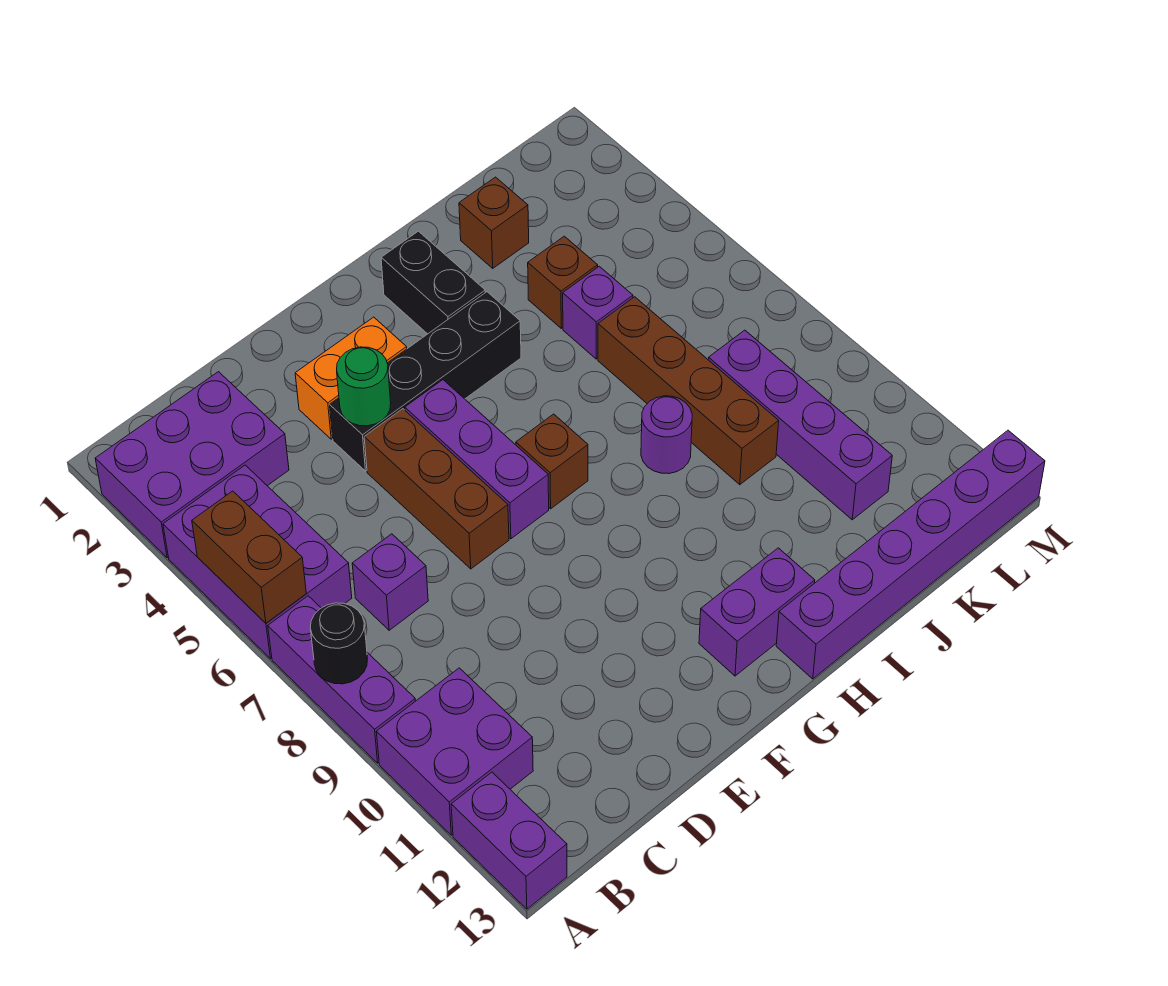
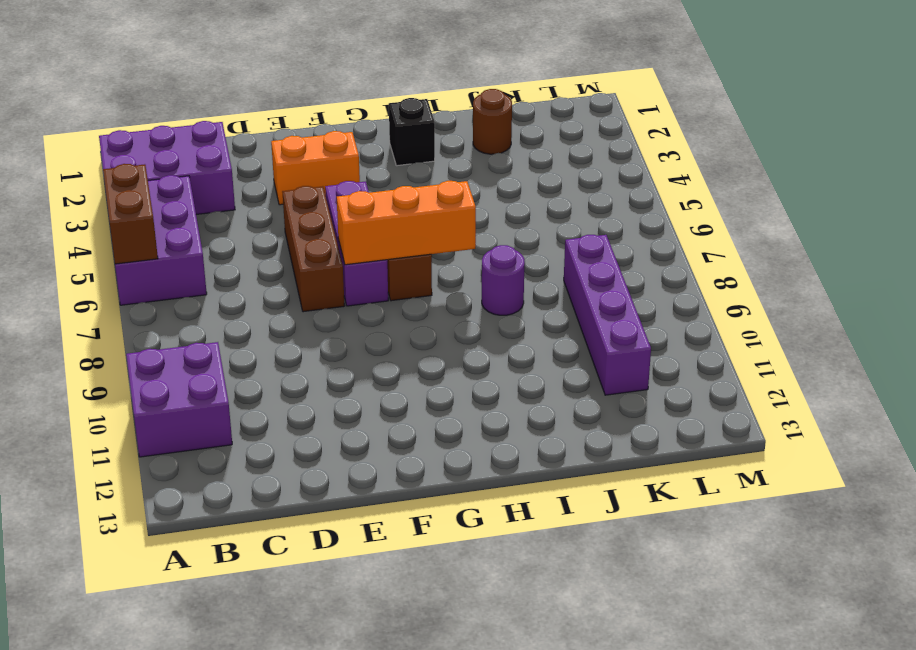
orange 1x3 brick [337,181,476,265] -> none
black 1x1 brick [389,98,435,166] -> black 1x2 brick [381,231,485,334]
brown 1x1 round brick [473,89,512,154] -> brown 1x1 brick [459,177,529,268]
none -> purple 1x3 brick [268,596,415,763]
none -> purple 1x2 brick [451,772,567,909]
none -> purple 1x1 brick [352,534,428,630]

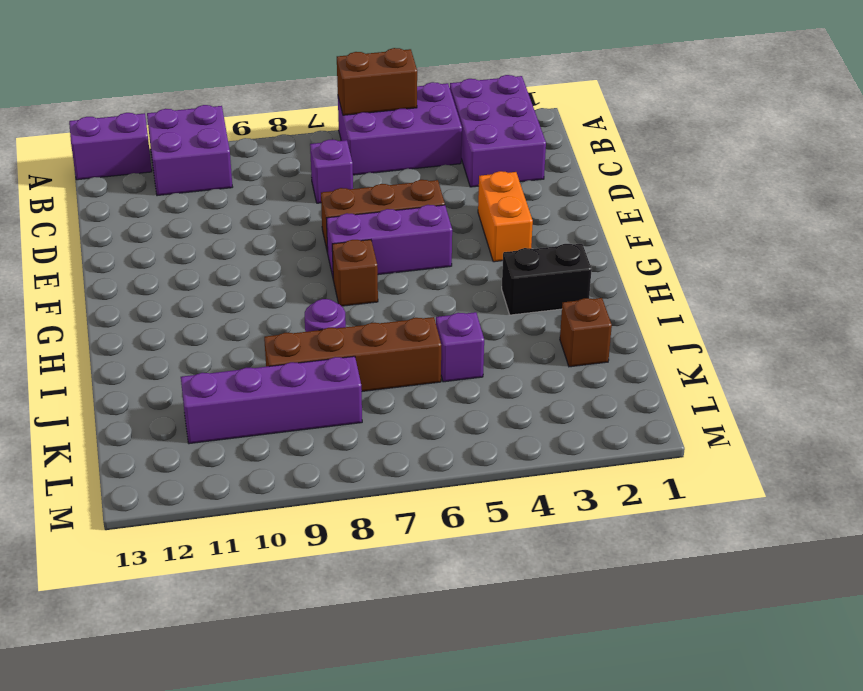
none -> purple 1x3 brick [268,596,415,763]
none -> black 1x4 brick [330,292,521,471]
none -> purple 1x2 brick [699,548,815,676]

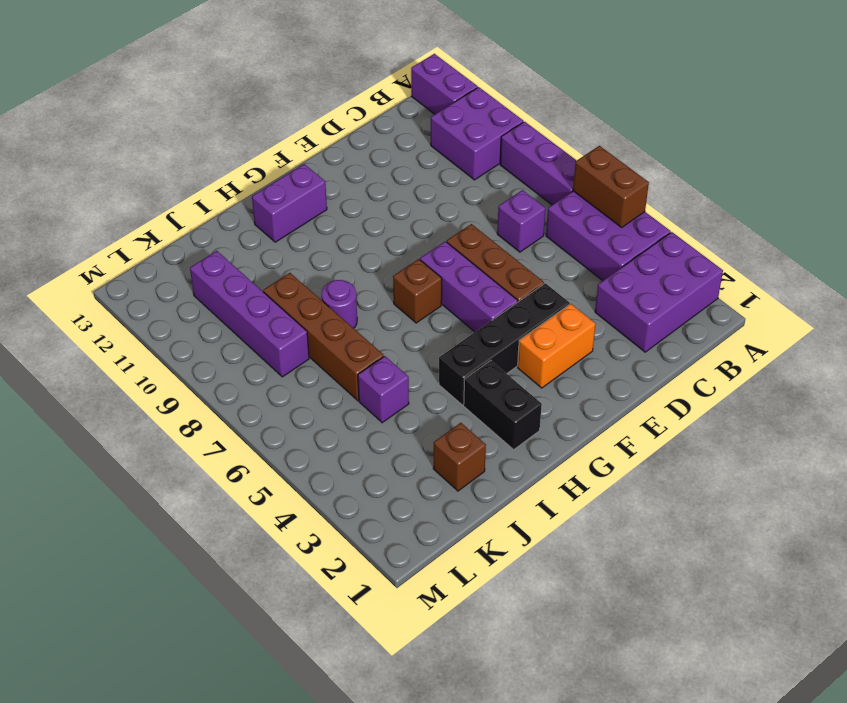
none -> purple 1x6 brick [776,430,1045,679]
none -> brown 1x1 brick [528,236,598,328]
none -> black 1x1 round brick [310,603,367,684]

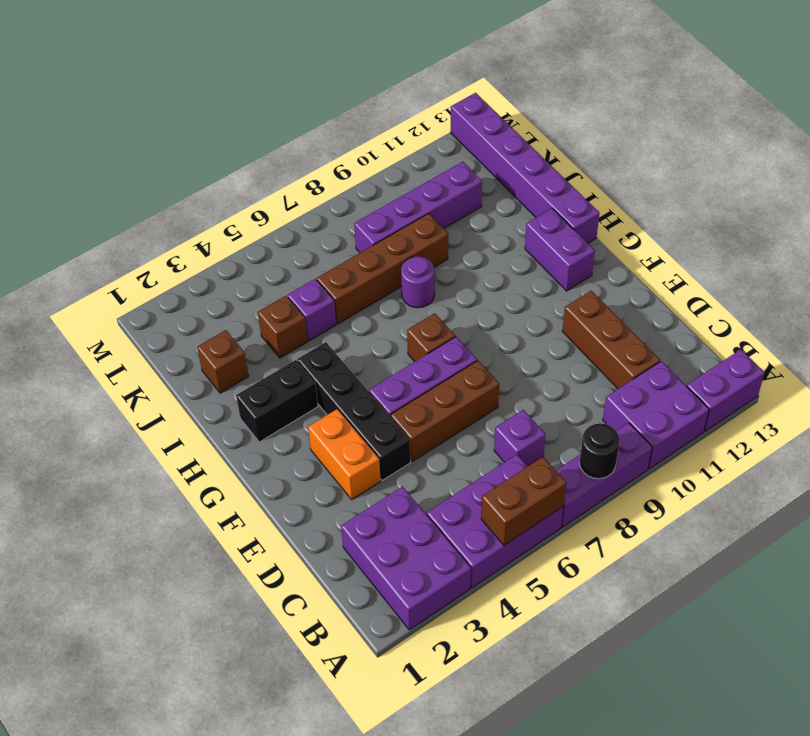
brown 1x3 brick [562,291,660,389] -> none
none -> green 1x1 round brick [337,347,391,426]

